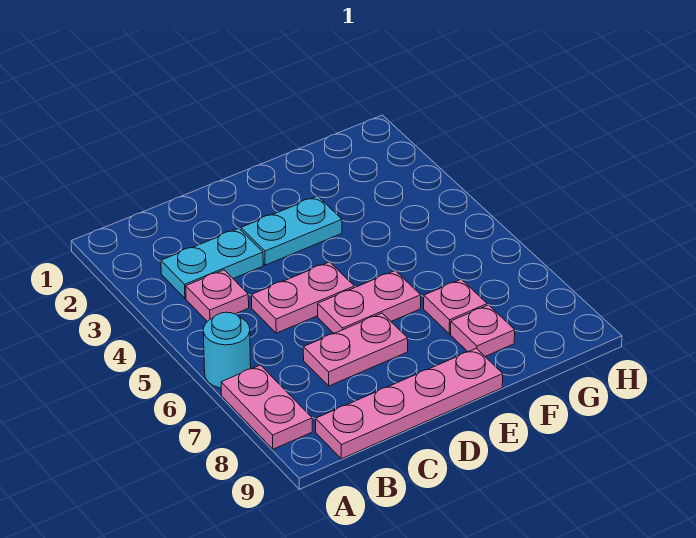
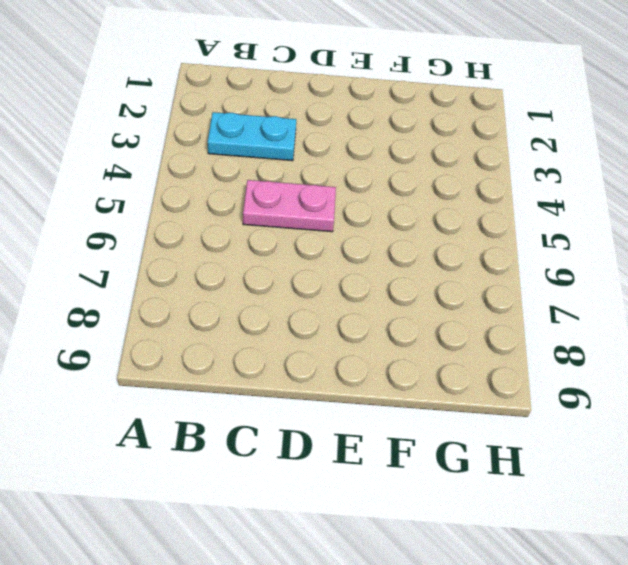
none -> cyan 1x1 round brick [203,312,251,388]
none -> pink 1x2 plate [221,365,312,449]

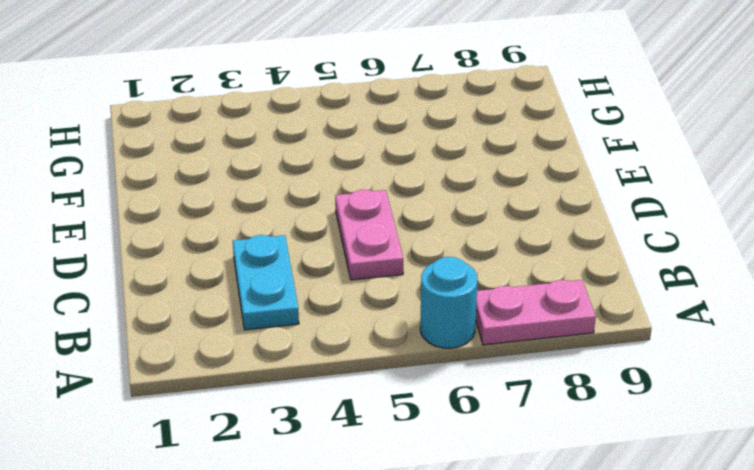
none -> pink 1x1 plate [186,270,249,322]
none -> pink 1x4 plate [316,348,503,459]

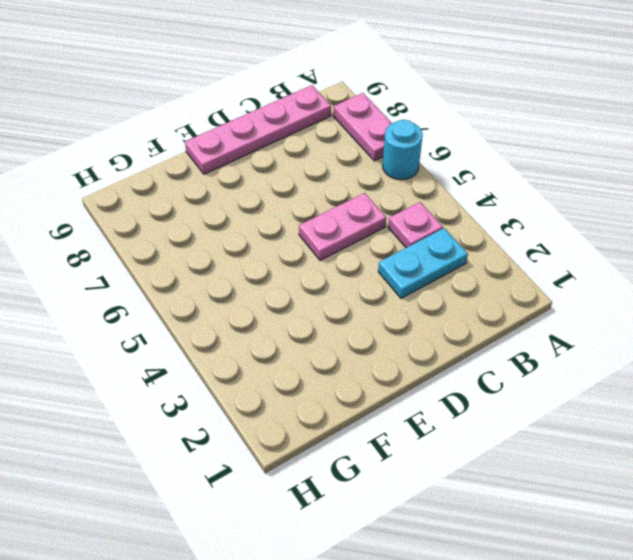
none -> pink 1x2 plate [303,313,408,386]
none -> cyan 1x2 plate [241,196,342,265]

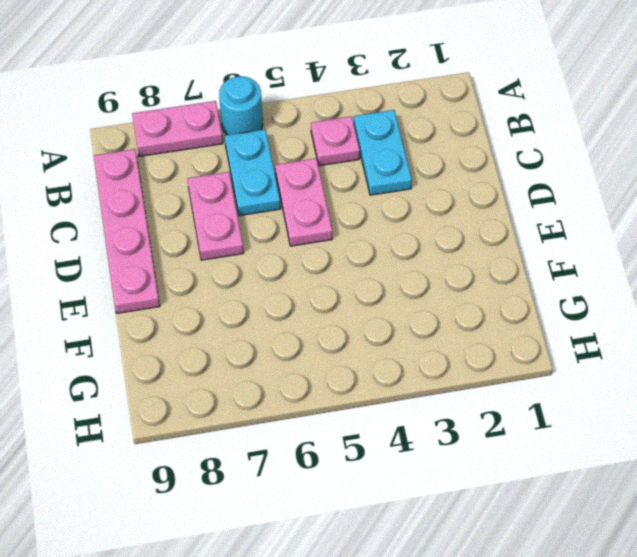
cyan 1x2 plate [225,129,281,216] -> cyan 1x2 plate moved to [241,196,342,265]
none -> pink 1x2 plate [318,271,421,334]
none -> pink 1x1 plate [424,279,487,334]

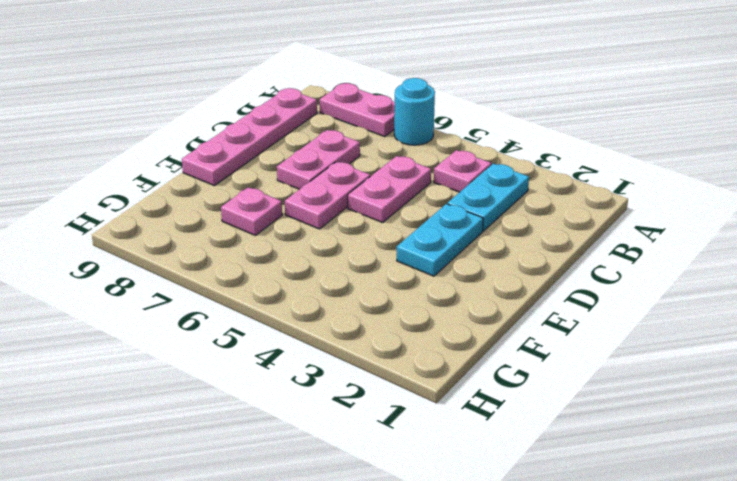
none -> pink 1x1 plate [451,305,515,356]

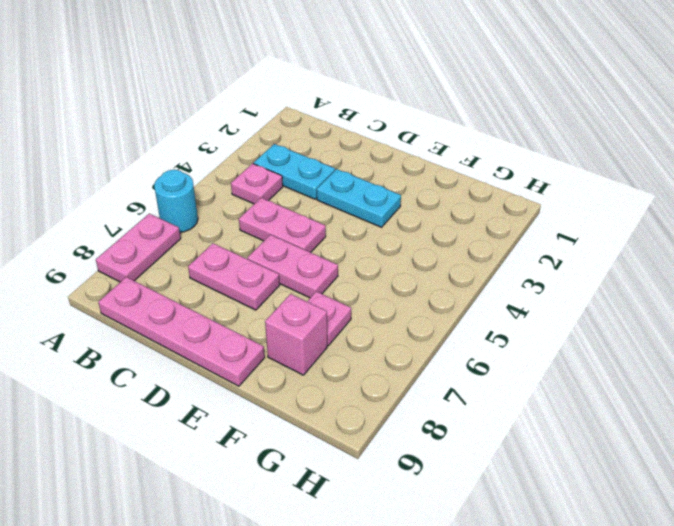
pink 1x1 brick [265,294,327,375] -> pink 1x1 plate [451,305,515,356]

